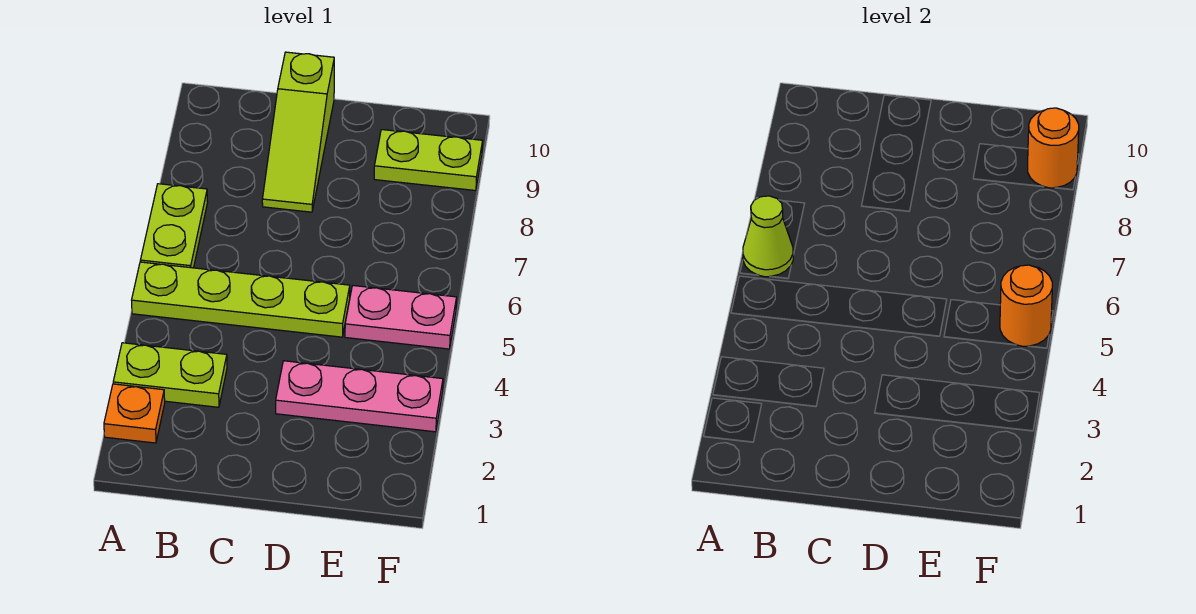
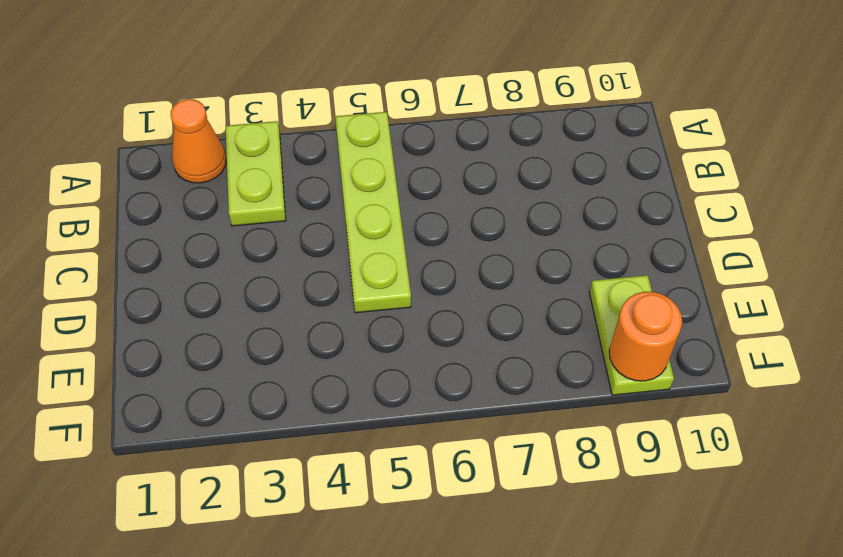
orange 1x1 cone [171,99,226,183] -> orange 1x1 plate [104,384,165,443]
none -> lime 1x2 plate [140,184,208,268]
none -> lime 1x3 slope [262,52,334,212]

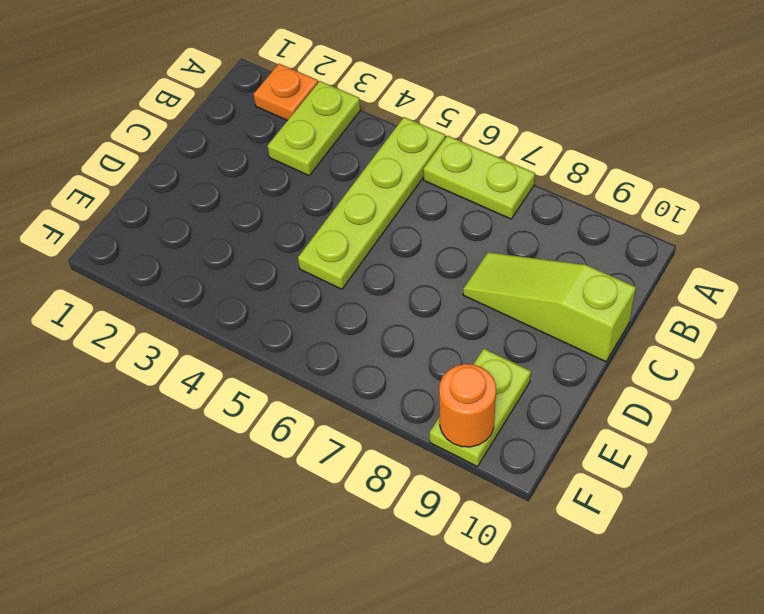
none -> pink 1x3 plate [276,361,443,432]
none -> pink 1x2 plate [345,286,457,349]

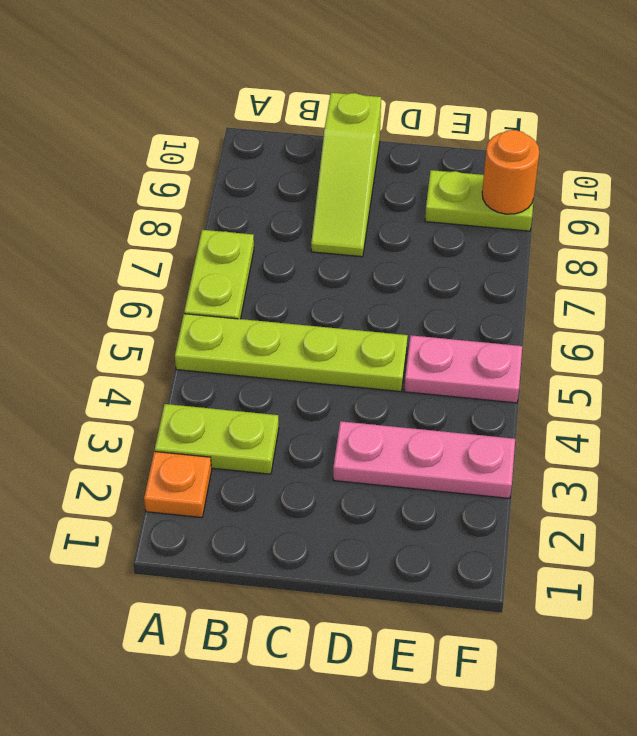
none -> lime 1x1 cone [743,196,793,277]
none -> orange 1x1 round brick [1000,265,1052,346]

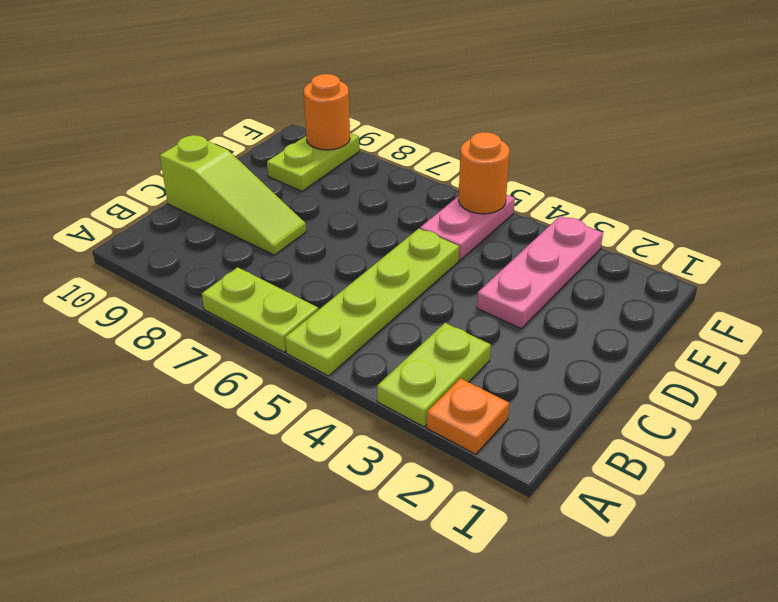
none -> lime 1x1 cone [743,196,793,277]

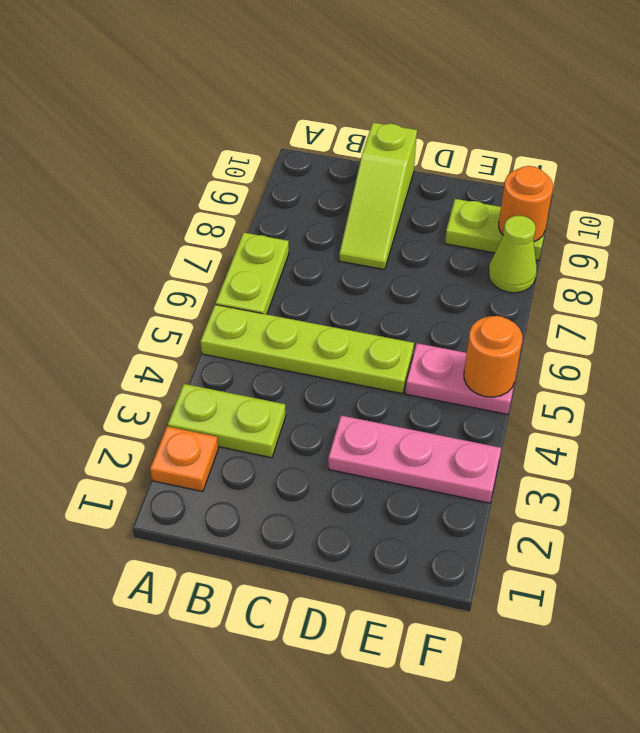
lime 1x1 cone [489,215,537,293] -> lime 1x1 cone moved to [743,196,793,277]

